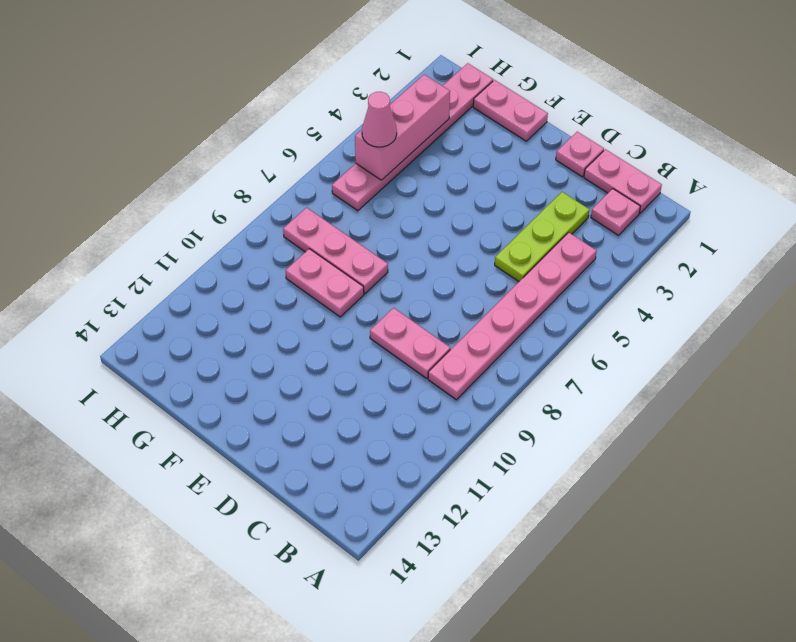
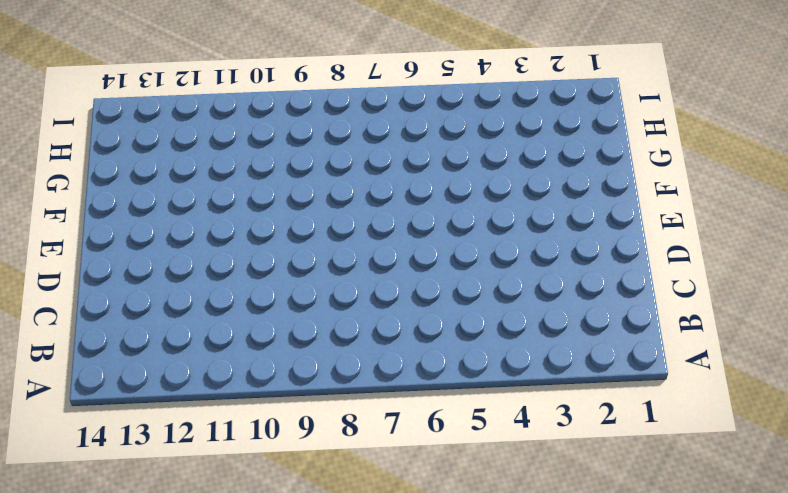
none -> pink 1x2 plate [584,149,662,213]
none -> pink 1x1 plate [591,189,640,235]
none -> pink 1x6 plate [428,232,597,400]

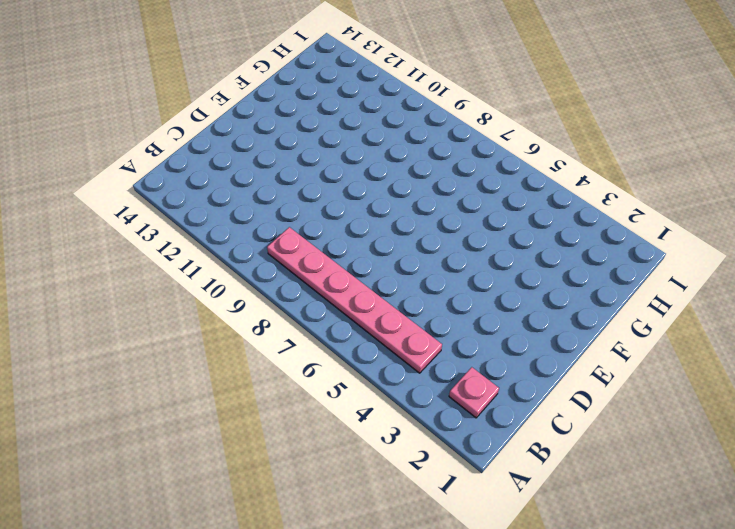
none -> pink 1x2 plate [584,149,662,213]
none -> lime 1x3 plate [495,192,589,281]
none -> pink 1x2 plate [370,308,450,378]

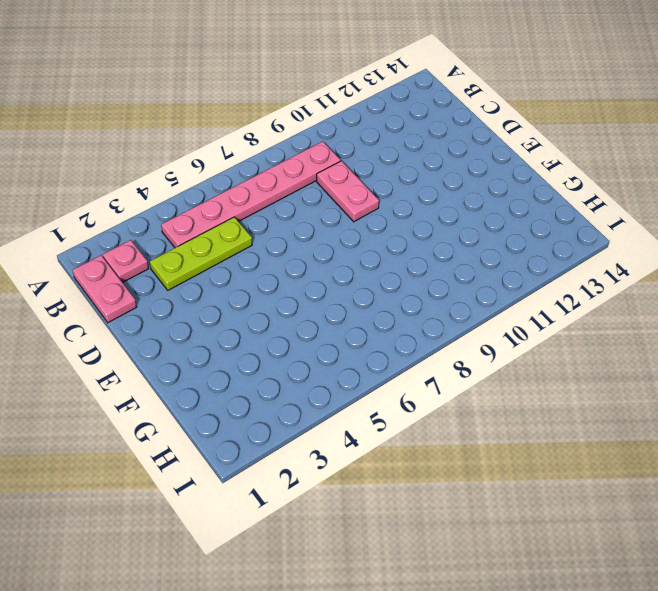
none -> pink 1x1 plate [556,132,604,177]
none -> pink 1x2 plate [473,80,548,141]
none -> pink 1x3 plate [283,208,388,294]

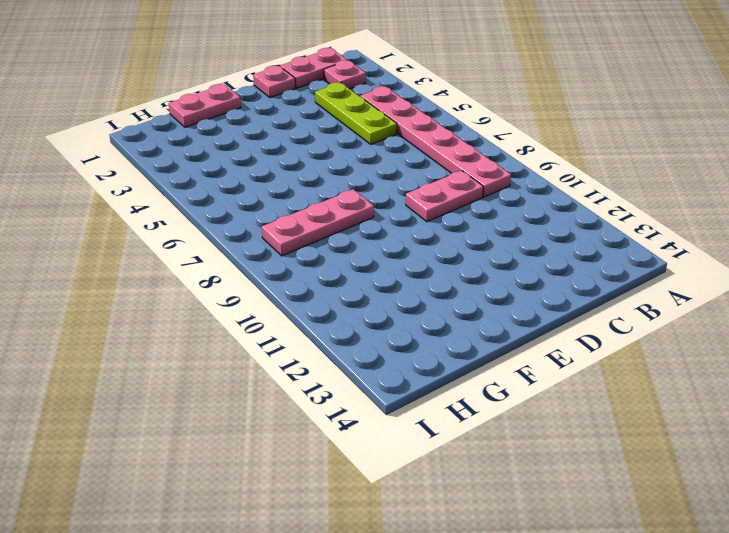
none -> pink 1x2 plate [286,249,364,317]
none -> pink 1x6 plate [332,63,493,211]
none -> pink 1x3 brick [355,75,450,180]

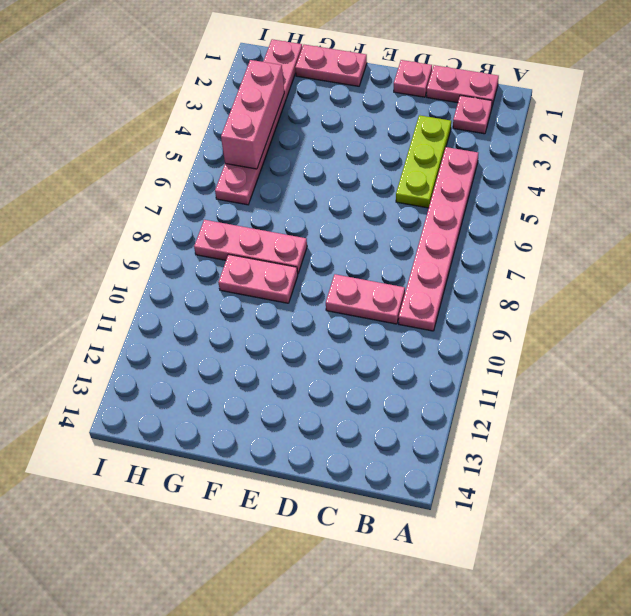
none -> pink 1x1 cone [362,92,397,147]

